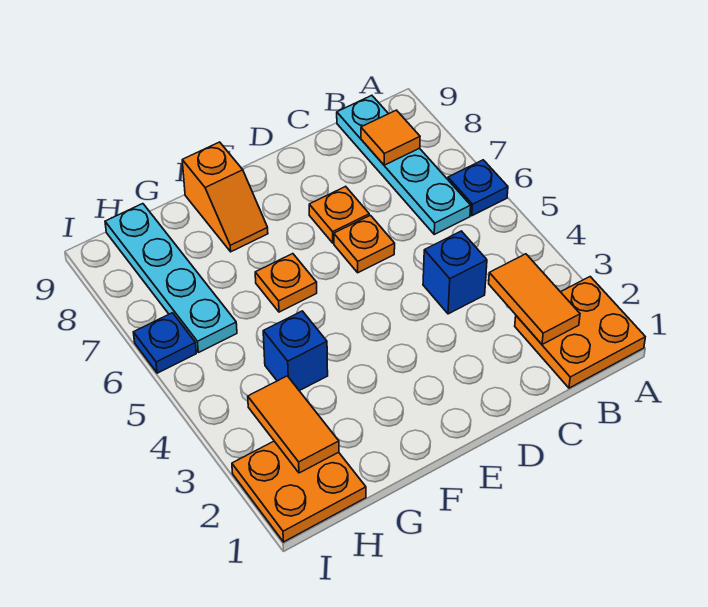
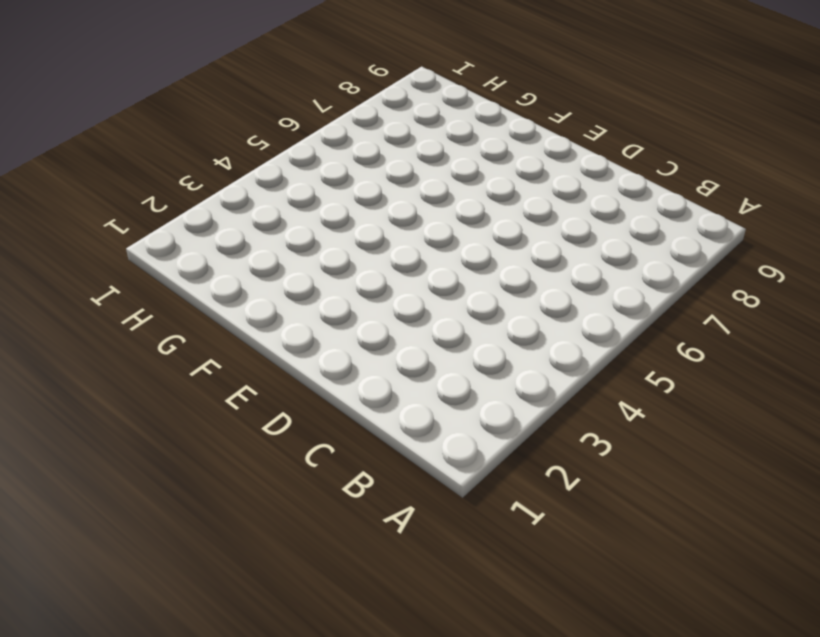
none -> orange 2x2 plate [515,277,645,388]
none -> blue 1x1 plate [448,160,508,216]
none -> cyan 1x4 plate [337,95,471,234]

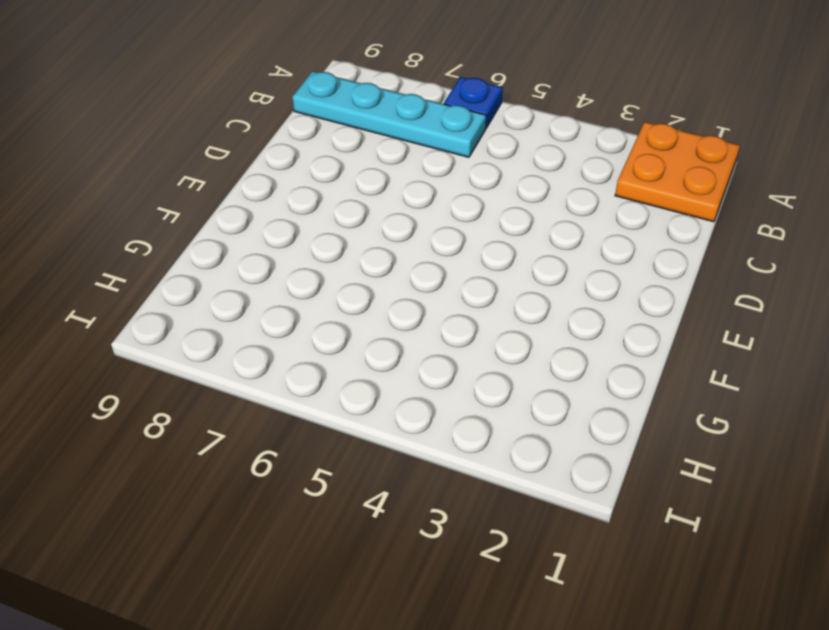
none -> blue 1x1 brick [423,231,487,314]
none -> orange 1x1 plate [334,215,395,273]
none -> orange 1x1 plate [309,186,369,243]

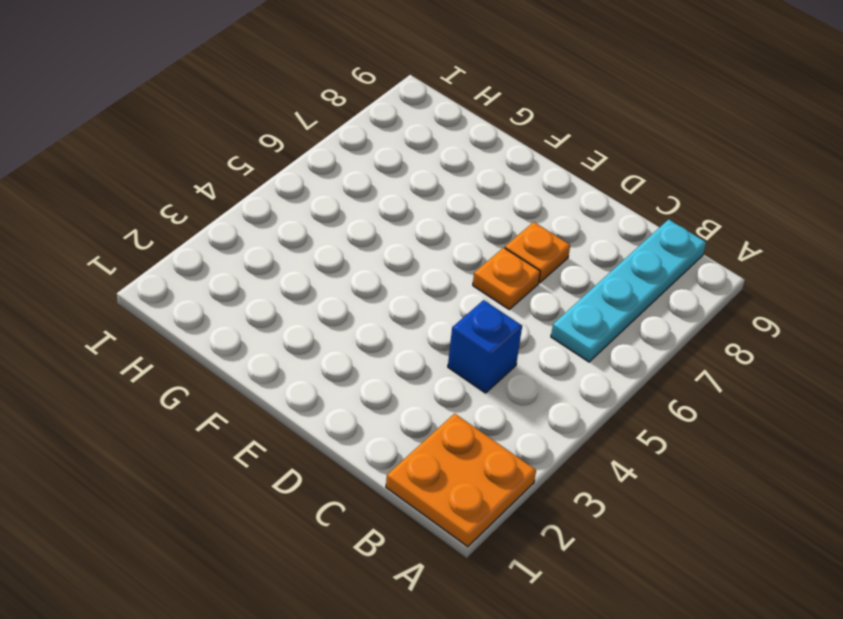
none -> blue 1x1 plate [448,160,508,216]
none -> orange 1x1 plate [255,254,317,312]
none -> orange 1x2 slope [182,142,268,252]

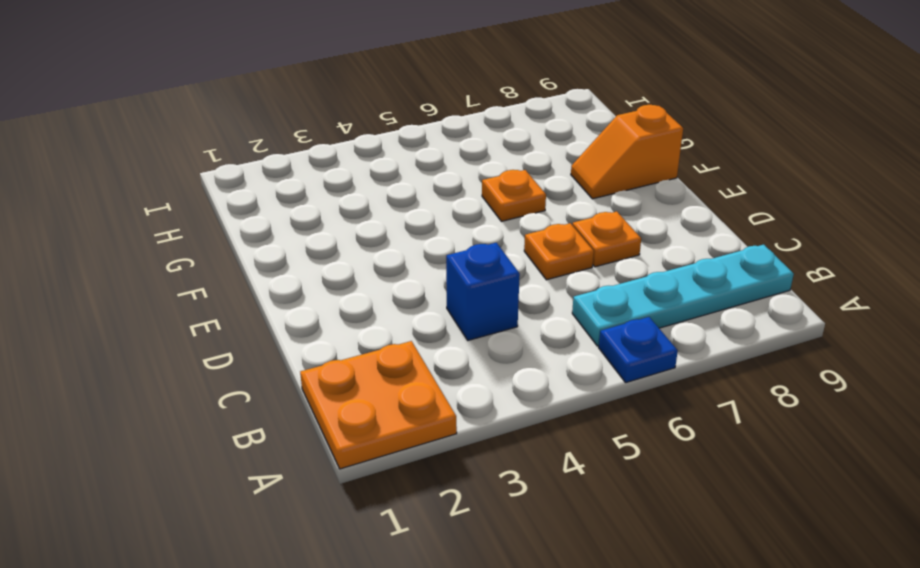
none -> blue 1x1 brick [263,311,328,391]
none -> orange 2x2 plate [232,441,366,542]
none -> cyan 1x4 plate [105,204,237,353]

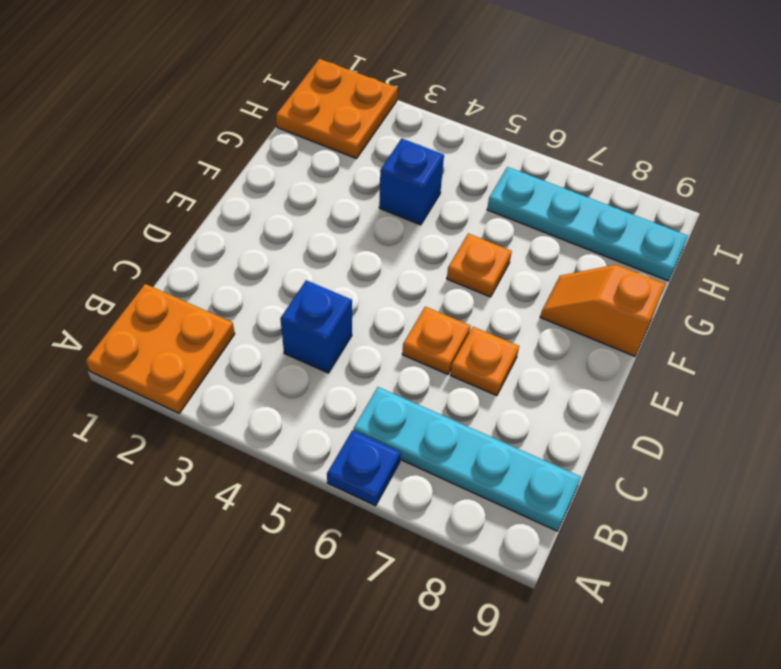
none -> blue 1x1 plate [133,313,196,373]
none -> orange 1x2 tile [489,254,580,345]
none -> orange 1x1 tile [361,110,420,165]

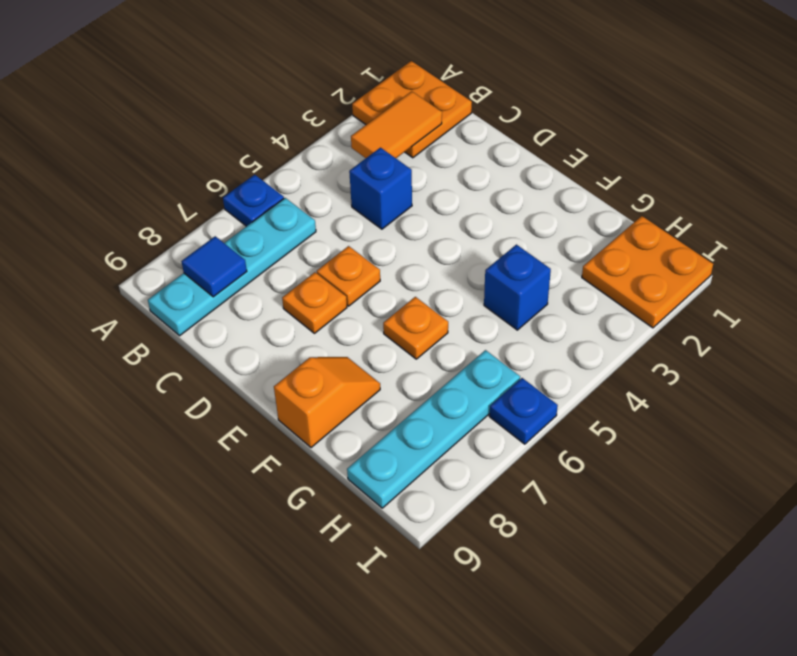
blue 1x1 tile [181,236,247,297] -> orange 1x1 tile [361,110,420,165]
none -> orange 1x2 tile [248,376,339,473]

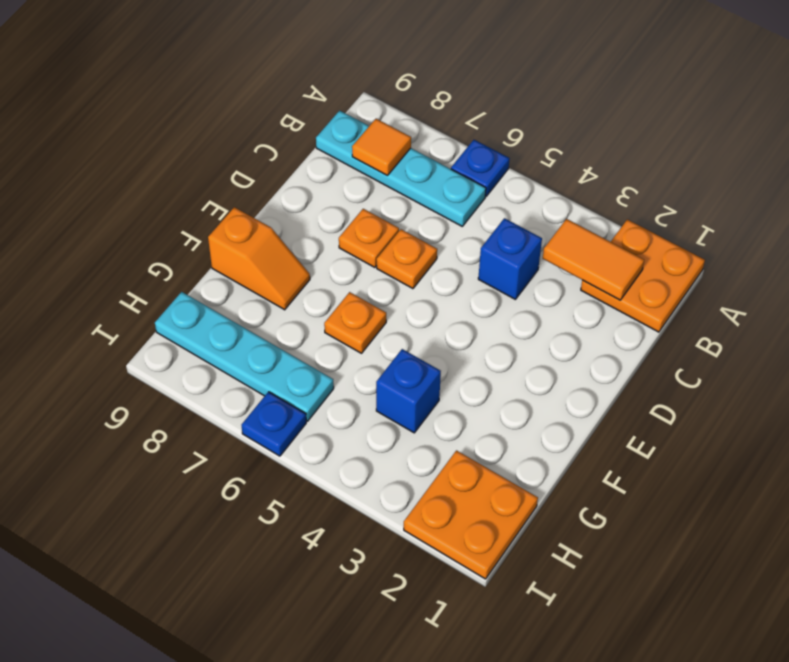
none -> orange 1x2 tile [248,376,339,473]

